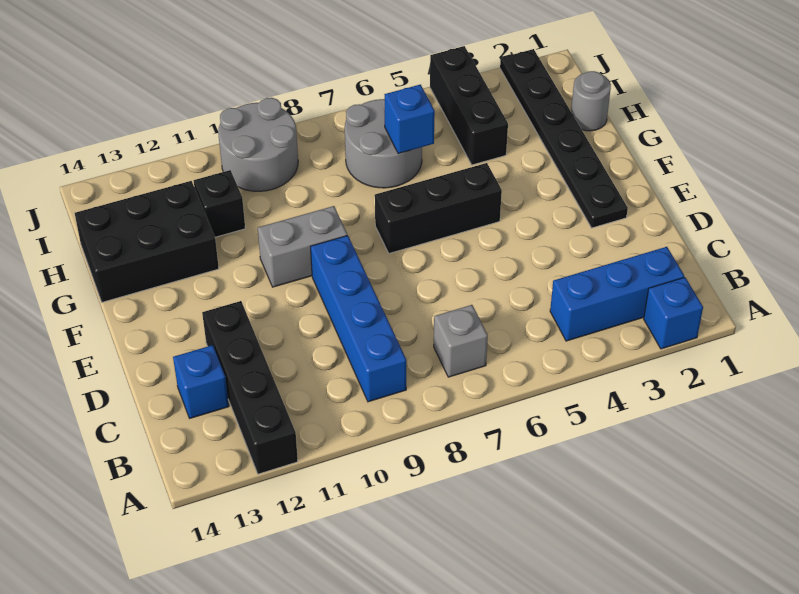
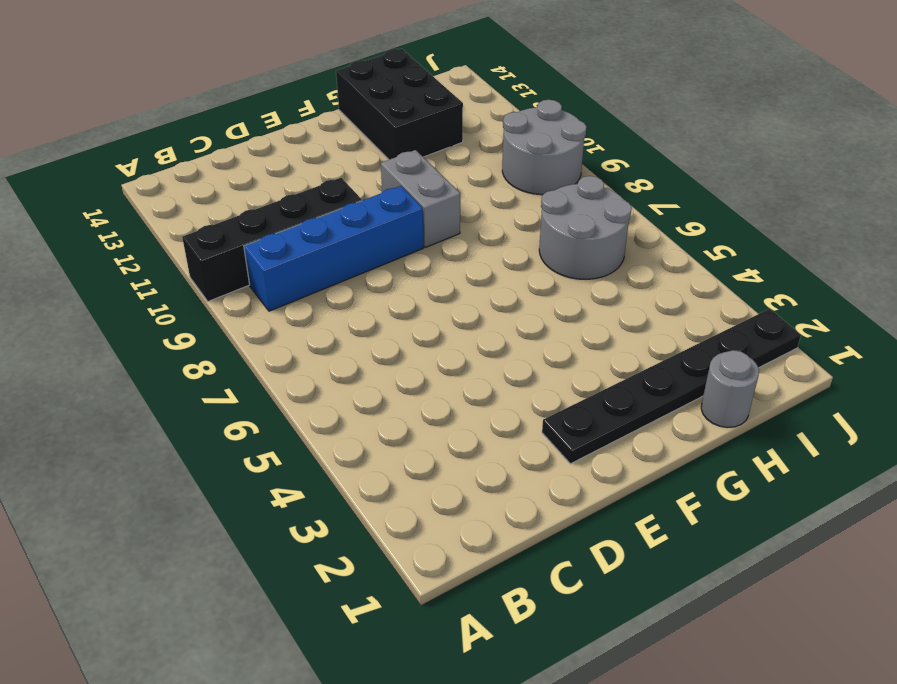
black 1x4 brick [182,178,362,301] -> black 1x4 brick moved to [202,301,298,474]
none -> blue 1x1 brick [644,277,703,349]
none -> blue 1x3 brick [550,247,684,341]
none -> grey 1x1 brick [434,305,488,377]

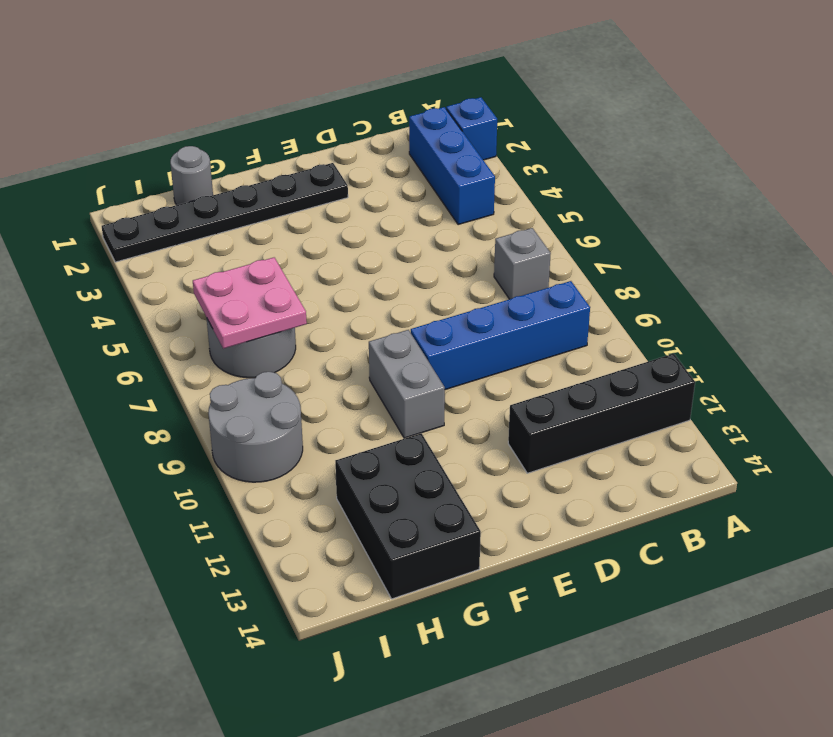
pink 2x2 plate [193,258,307,349] -> blue 1x1 brick [385,85,435,154]
none -> blue 1x1 brick [173,345,229,418]
none -> black 1x3 brick [375,163,502,253]
none -> black 1x3 brick [430,46,508,165]

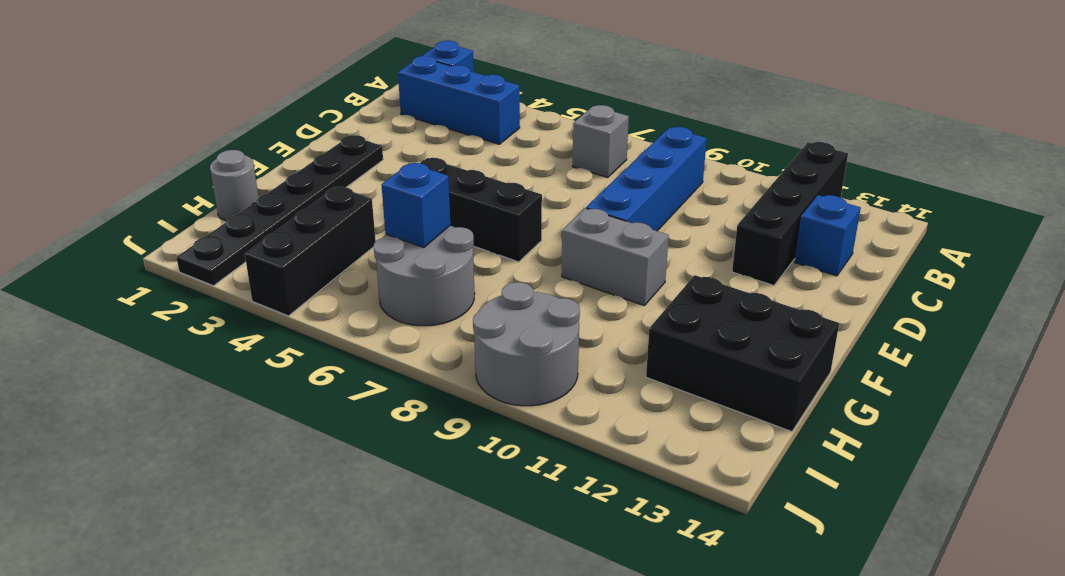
none -> black 1x1 brick [194,170,245,237]

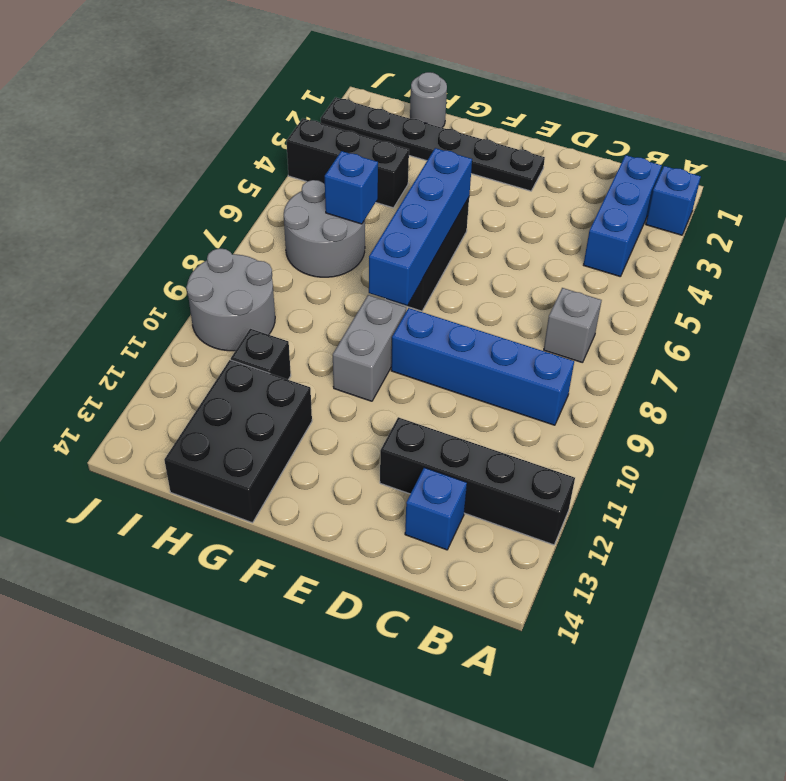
blue 1x4 brick [369,148,472,305] -> none

